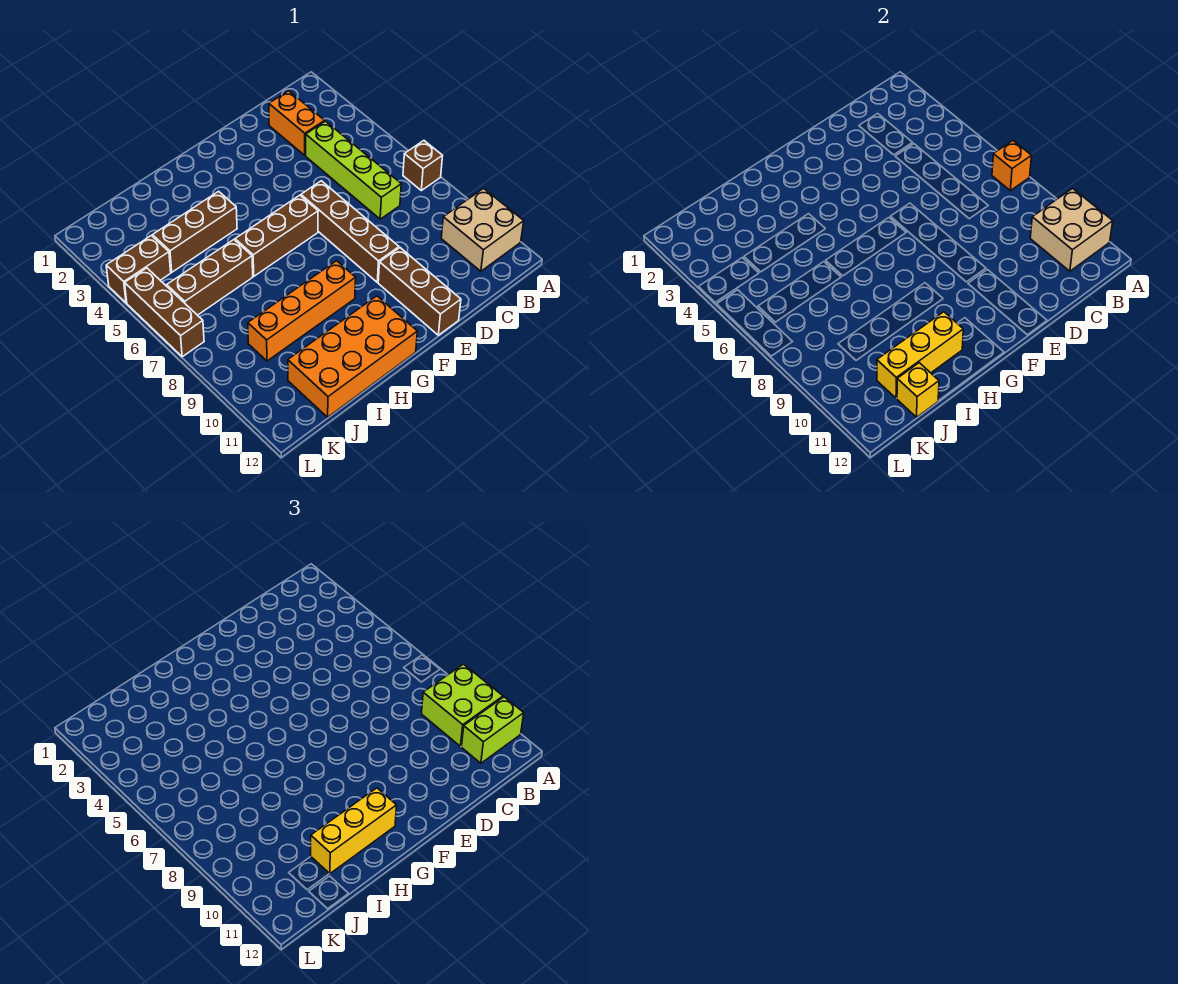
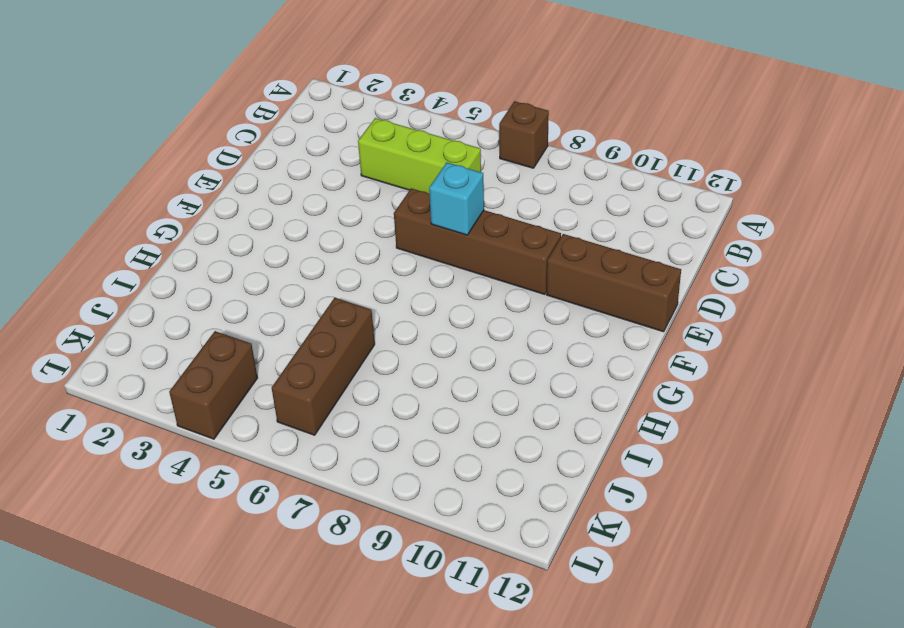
lime 1x3 brick [358,118,481,194] -> lime 1x4 brick [306,121,401,219]
cyan 1x1 brick [429,163,484,235] -> none
none -> tan 2x2 brick [441,188,524,271]
none -> orange 1x2 brick [269,91,325,155]
none -> brown 1x3 brick [235,195,318,276]

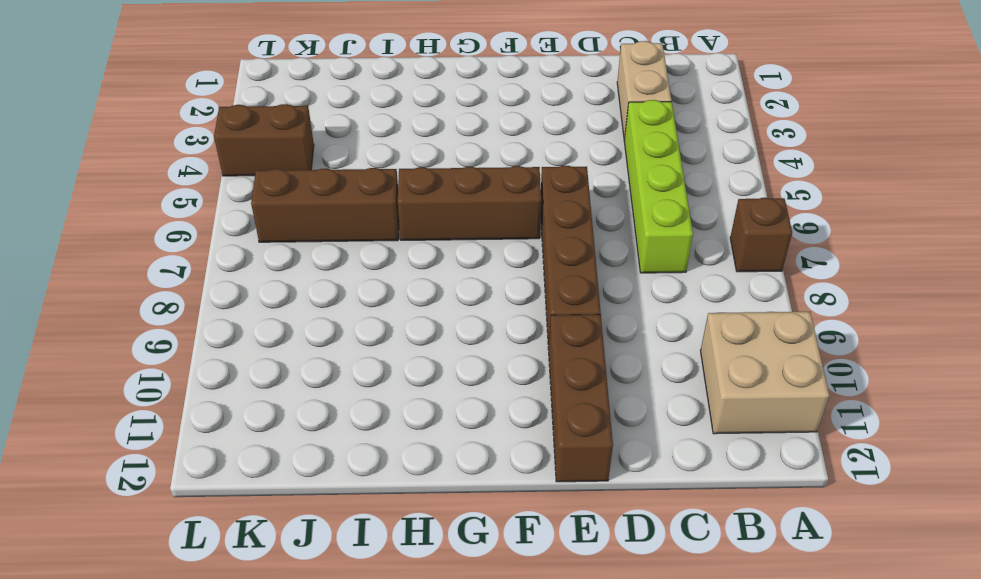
tan 1x2 brick [617,41,672,140] -> orange 1x2 brick [269,91,325,155]
none -> orange 1x4 brick [248,261,356,361]
none -> orange 2x4 brick [288,296,417,417]
none -> brown 1x3 brick [153,191,237,272]

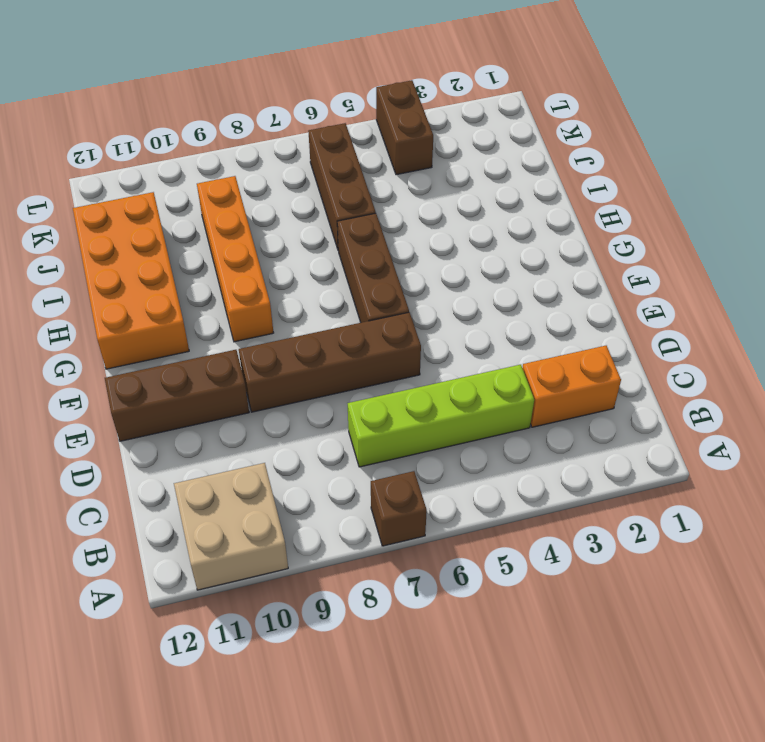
none -> brown 1x3 brick [153,191,237,272]
none -> brown 1x3 brick [125,268,204,357]
none -> orange 1x1 brick [992,141,1031,191]

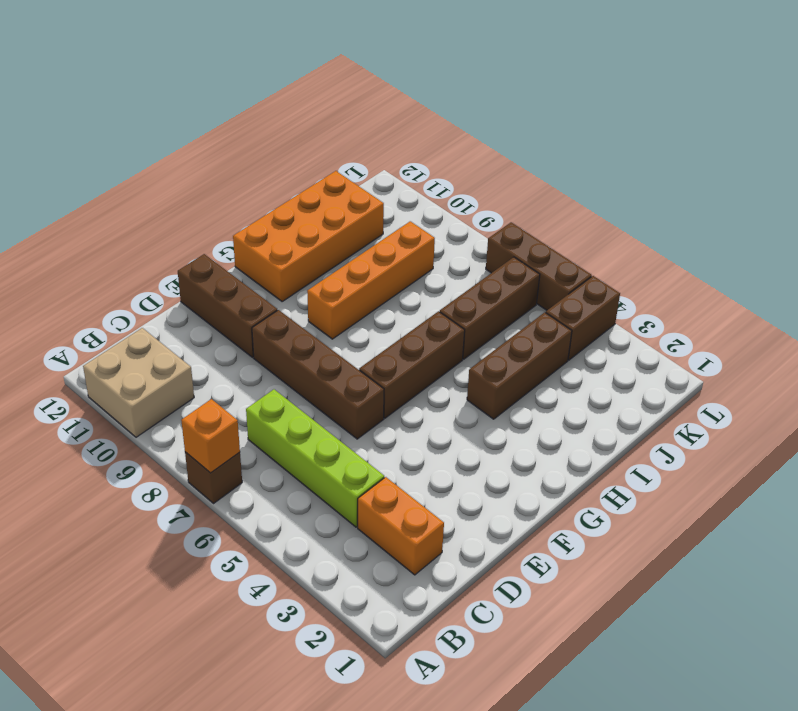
none -> tan 2x2 brick [1030,188,1113,271]
none -> yellow 1x3 brick [877,312,963,398]
none -> yellow 1x1 brick [897,363,939,417]

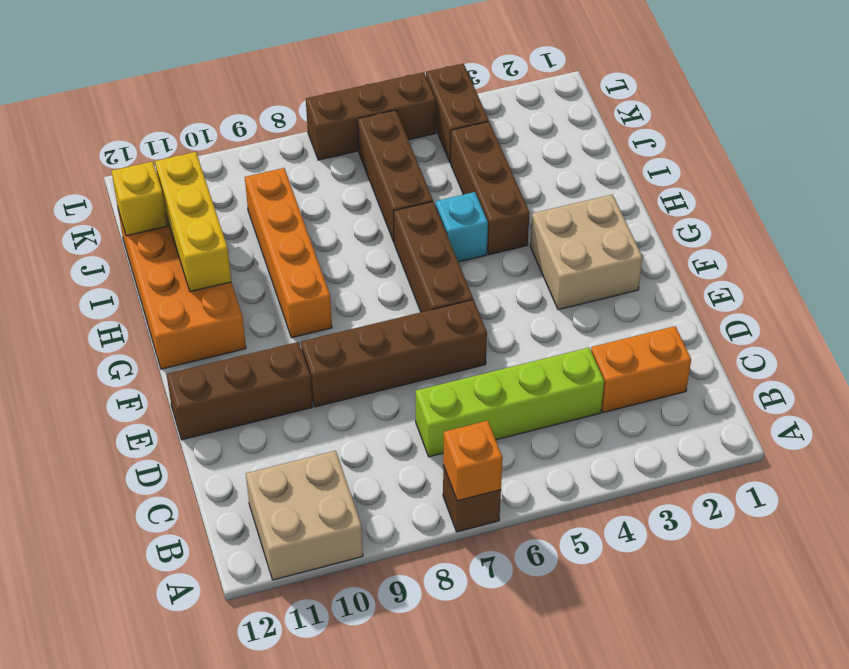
tan 2x2 brick [530,195,643,310] -> tan 2x2 brick moved to [1030,188,1113,271]
cyan 1x1 brick [436,192,488,262] -> none
none -> lime 2x2 brick [422,664,503,746]
none -> lime 1x2 brick [462,697,524,763]
none -> yellow 1x3 brick [311,788,397,874]

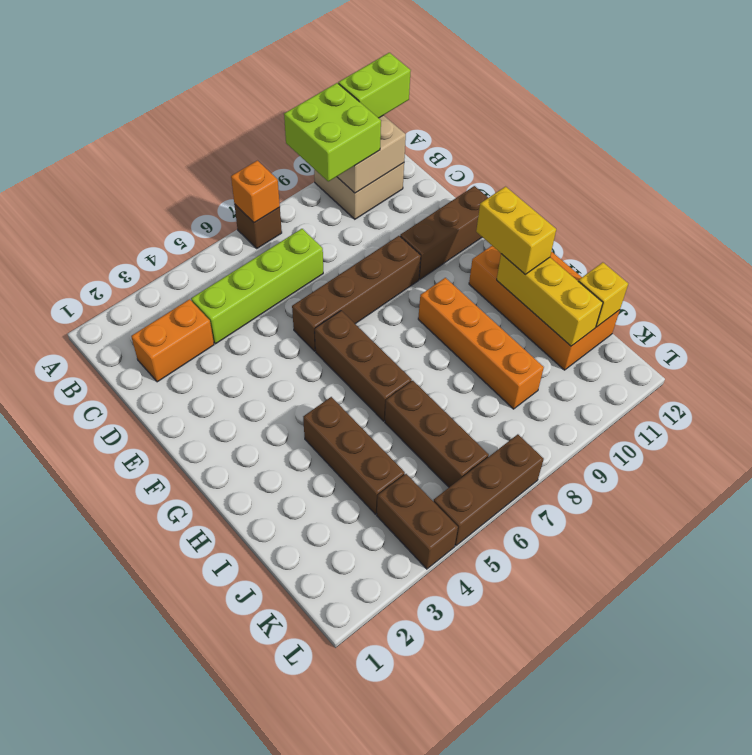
lime 1x2 brick [338,53,411,118] -> lime 1x2 brick turned to [462,697,524,763]
yellow 1x2 brick [476,187,556,274] -> yellow 1x3 brick [311,788,397,874]

